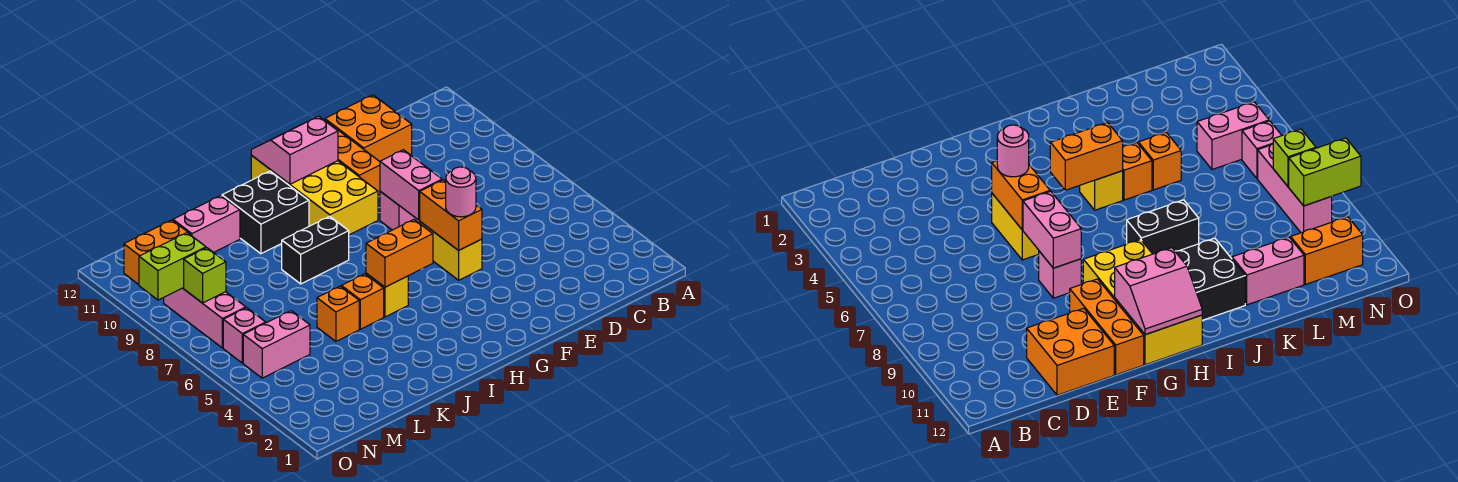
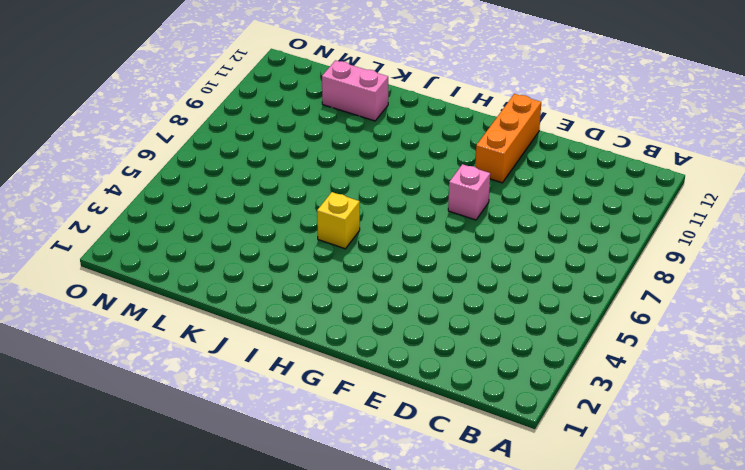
none -> orange 2x2 brick [325,95,412,161]
none -> yellow 1x2 brick [420,222,482,280]
none -> yellow 2x4 brick [251,155,378,235]

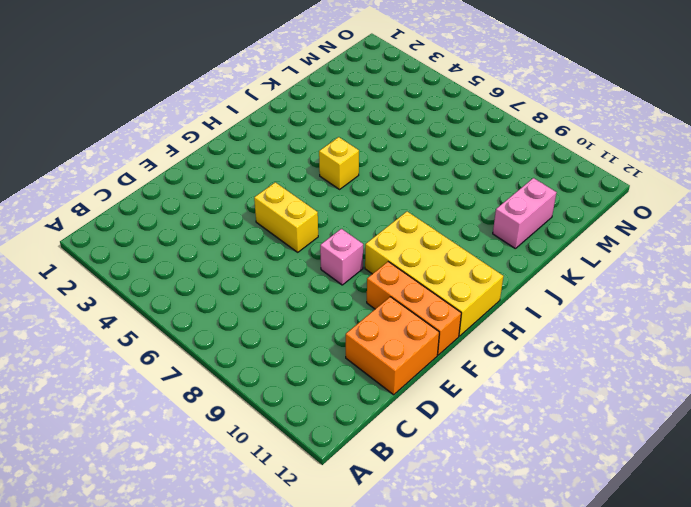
none -> black 1x2 brick [282,216,349,284]
none -> black 2x2 brick [222,171,309,254]
none -> orange 1x1 brick [341,274,384,329]

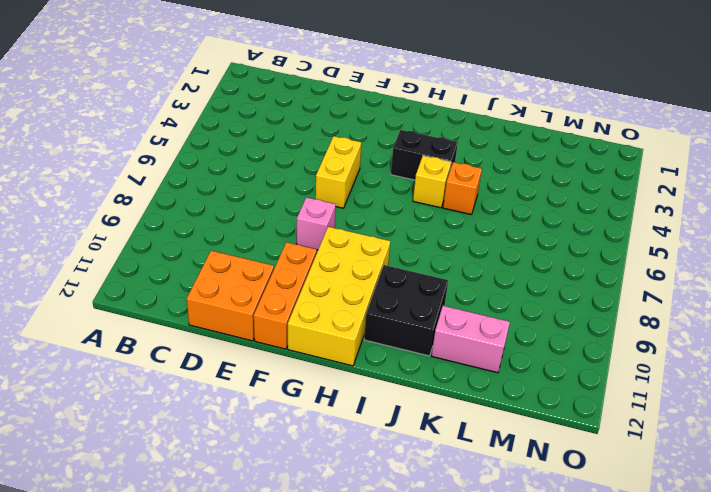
black 1x2 brick [391,130,458,180] -> black 1x2 brick moved to [282,216,349,284]
none -> orange 1x1 brick [317,286,359,341]
none -> pink 1x2 brick [243,311,310,378]
none -> orange 1x2 brick [124,220,190,284]

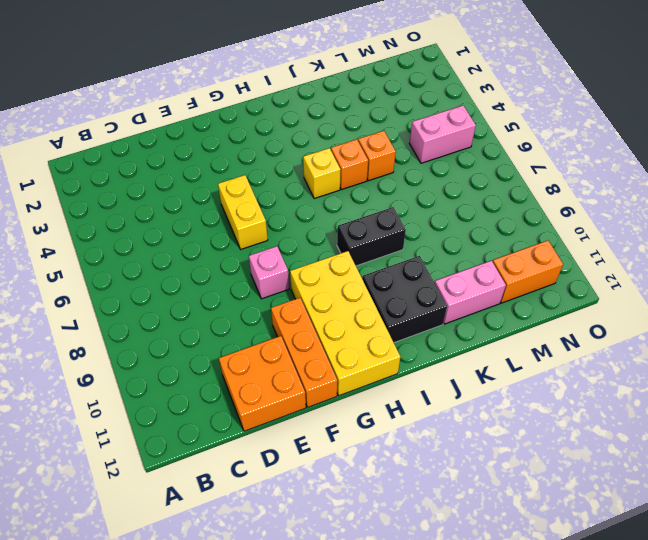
none -> pink 1x1 brick [223,308,266,363]
none -> pink 1x3 brick [164,288,246,348]
none -> orange 1x2 brick [420,180,482,250]

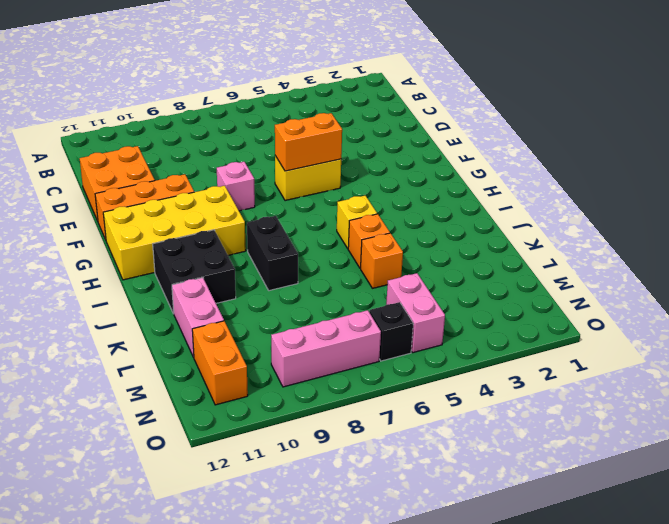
black 1x1 brick [369,302,413,361] -> pink 1x1 brick [223,308,266,363]
none -> pink 1x2 brick [380,150,442,220]
none -> pink 2x2 slope [251,116,338,184]
none -> orange 1x2 brick [366,220,433,287]

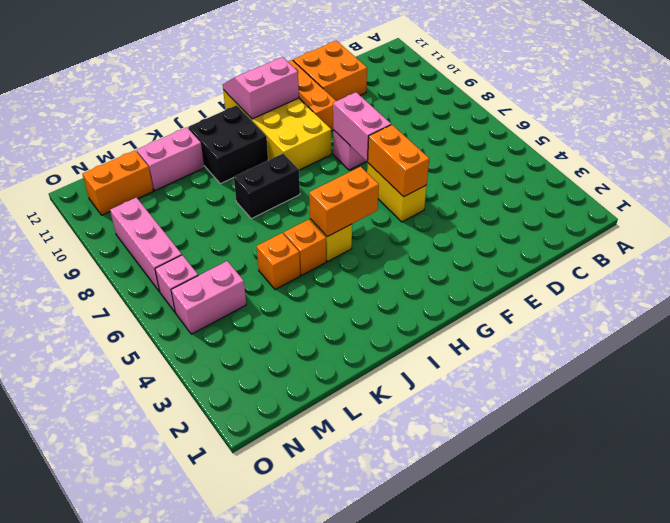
none -> lime 1x1 brick [184,248,226,303]
none -> lime 1x2 brick [139,233,206,300]
none -> pink 1x1 round brick [446,167,476,217]

